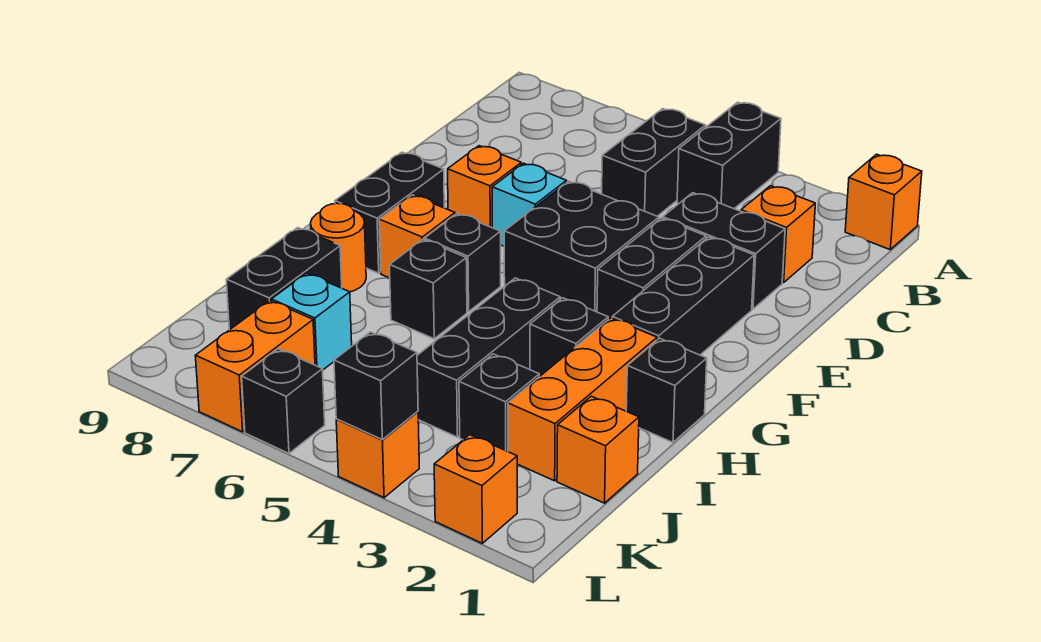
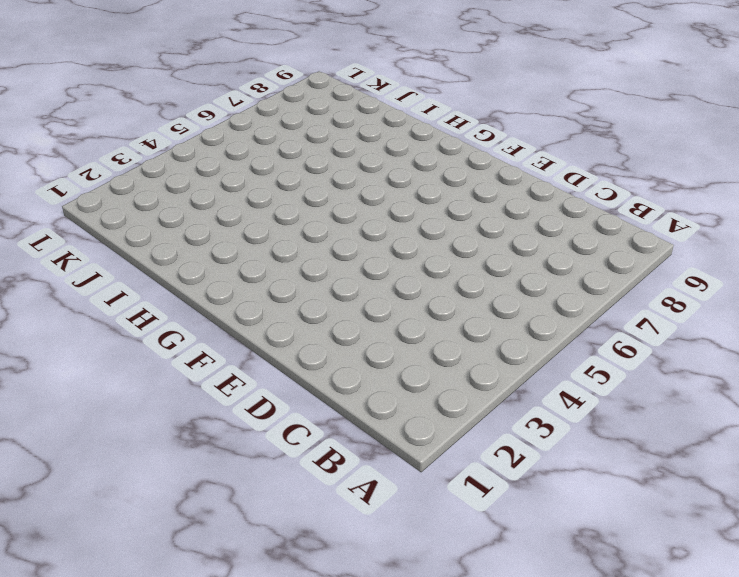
none -> orange 1x1 brick [845,154,922,250]
none -> black 1x2 brick [677,102,781,209]
none -> black 1x2 brick [602,109,706,216]

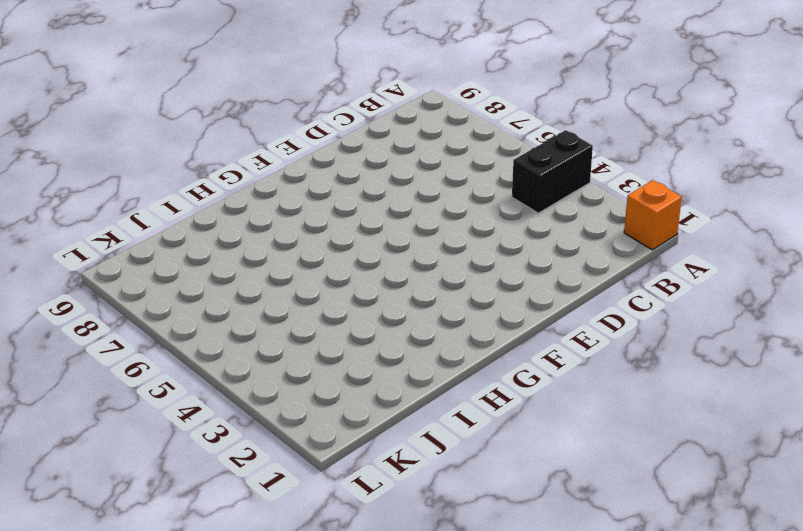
none -> black 1x2 brick [602,109,706,216]
none -> orange 1x1 brick [741,186,815,283]
none -> black 1x2 brick [663,193,785,309]

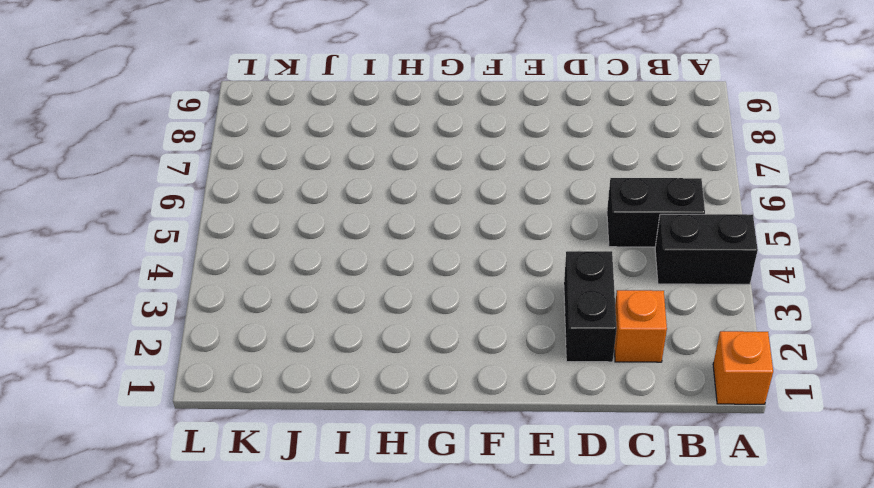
none -> black 1x3 brick [612,237,754,355]
none -> black 1x2 brick [597,218,706,320]
none -> black 2x2 brick [504,181,659,312]

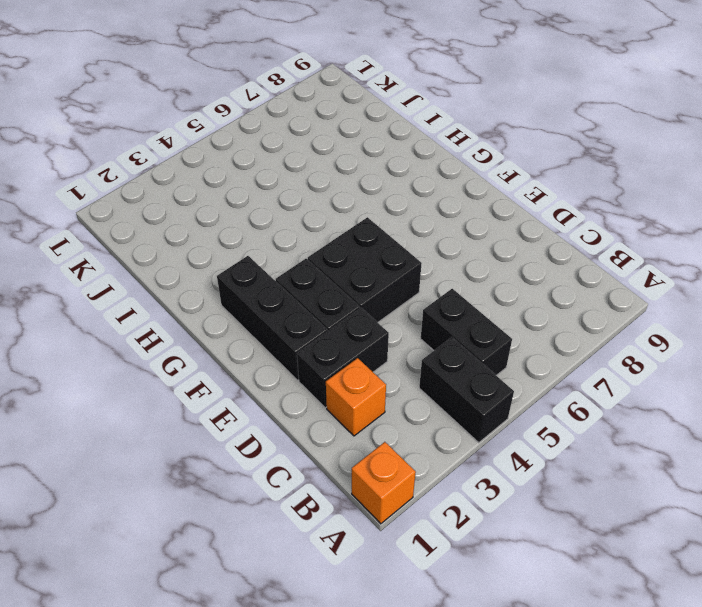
none -> cyan 1x1 brick [492,163,567,246]
none -> orange 1x1 brick [448,146,521,228]
none -> black 1x2 brick [335,152,444,273]

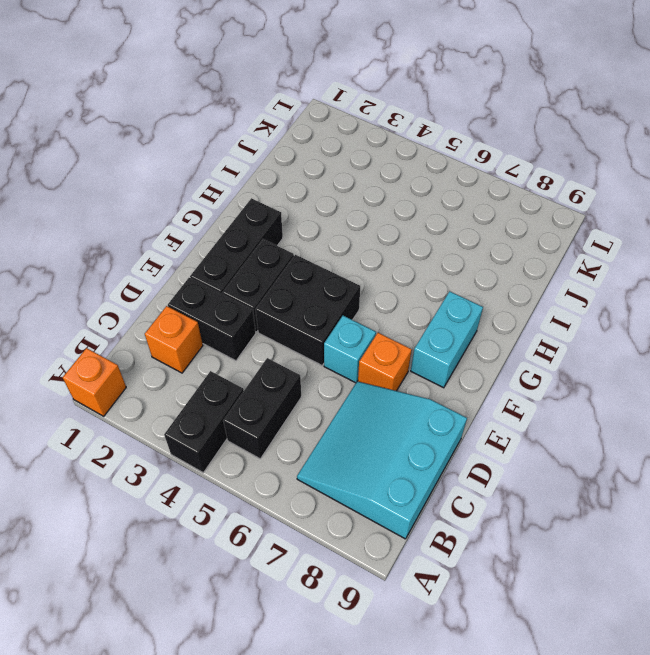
cyan 3x3 slope [297,381,467,539] -> none
cyan 1x2 brick [411,291,483,388] -> black 1x2 brick [335,152,444,273]
none -> black 1x1 brick [424,214,501,312]
none -> orange 1x1 brick [379,195,455,278]
none -> black 1x1 brick [626,338,707,442]

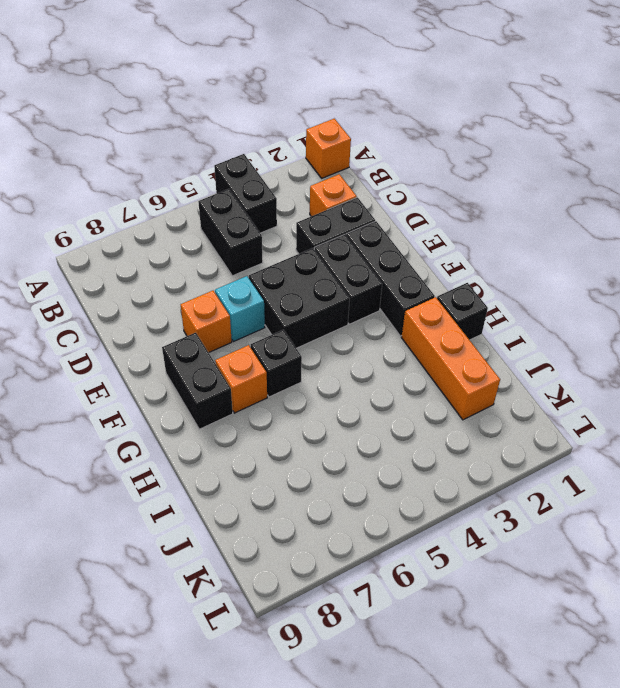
none -> black 1x1 brick [530,298,608,377]
none -> black 1x3 brick [417,278,560,437]
none -> black 1x1 brick [390,239,467,339]

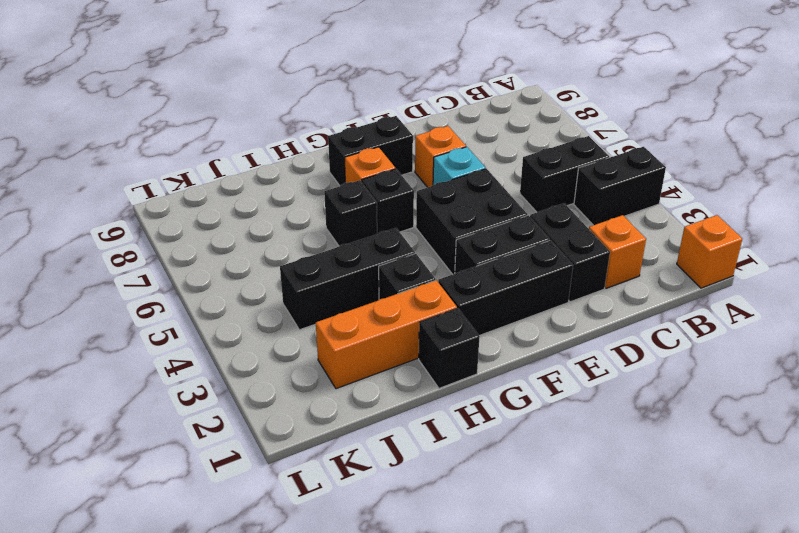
none -> orange 1x1 round brick [311,203,366,292]
none -> black 1x2 brick [226,228,342,330]
none -> orange 1x1 brick [557,396,639,503]

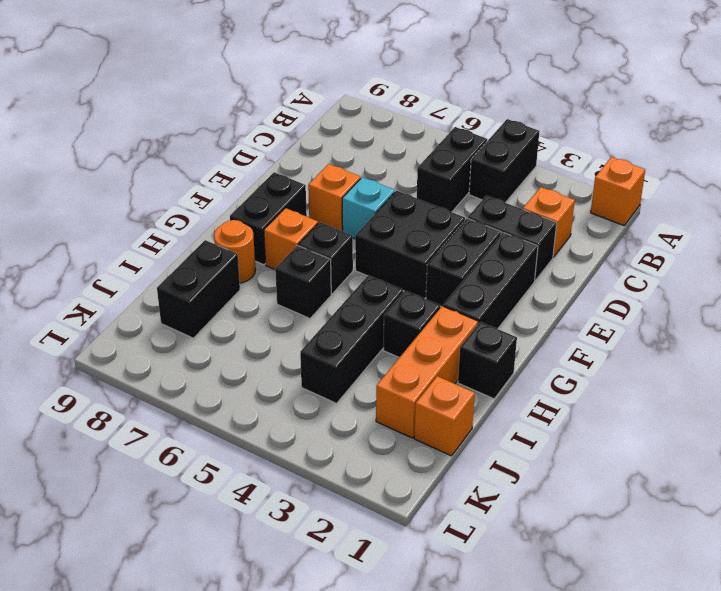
none -> black 1x1 brick [459,354,539,451]
none -> cyan 1x1 brick [271,273,352,370]
none -> orange 1x2 brick [195,300,315,432]

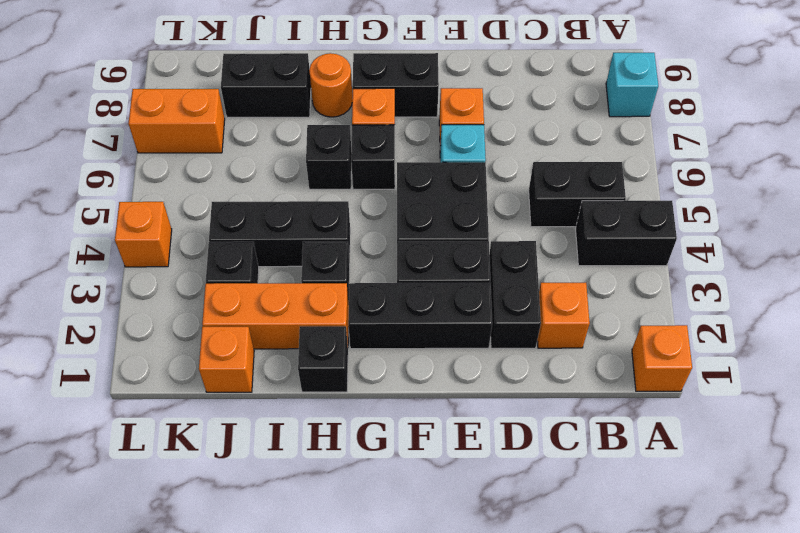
cyan 1x1 brick [606,53,658,117] -> cyan 1x1 brick moved to [271,273,352,370]
none -> orange 1x1 brick [434,435,517,543]
none -> black 1x1 brick [242,349,325,453]
none -> black 1x1 brick [334,332,418,440]

